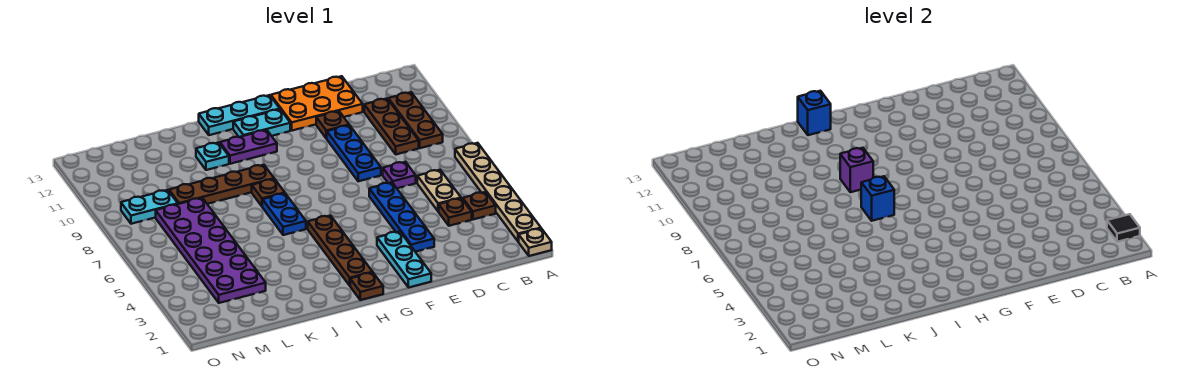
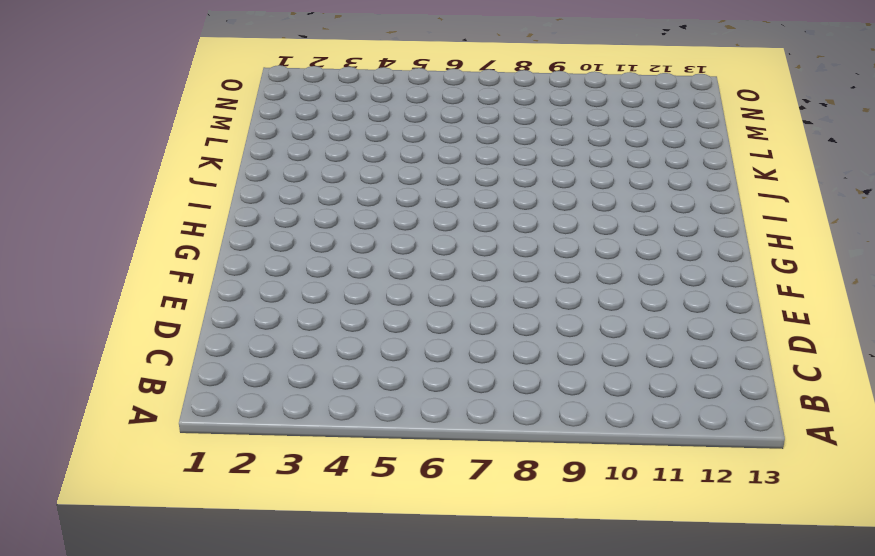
none -> tan 1x1 plate [519,228,552,256]
none -> tan 1x6 plate [455,143,541,242]
none -> brown 1x1 plate [463,192,496,220]

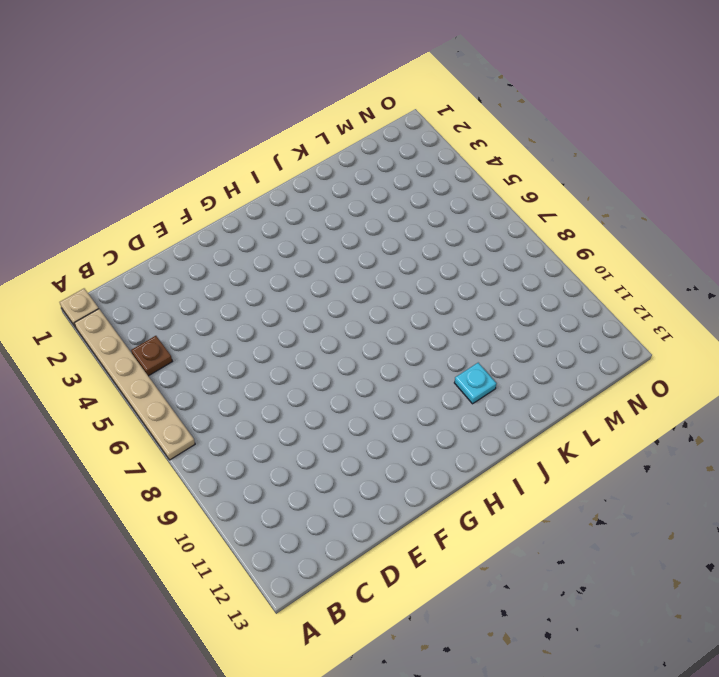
none -> brown 1x3 plate [388,92,443,148]
none -> brown 1x1 plate [439,198,472,226]
none -> tan 1x2 plate [417,170,461,212]

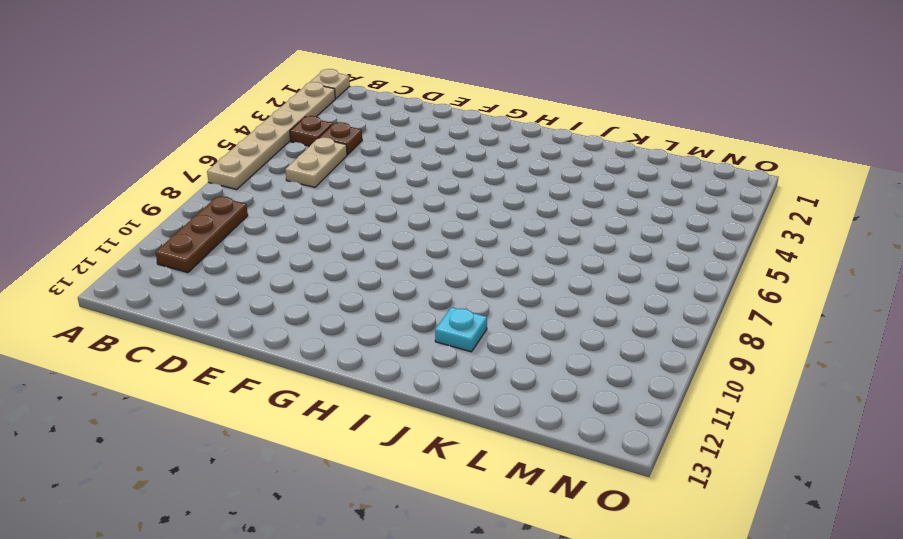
none -> brown 1x3 plate [364,99,419,154]
none -> purple 1x1 plate [383,162,416,188]
none -> orange 2x3 plate [271,76,363,131]

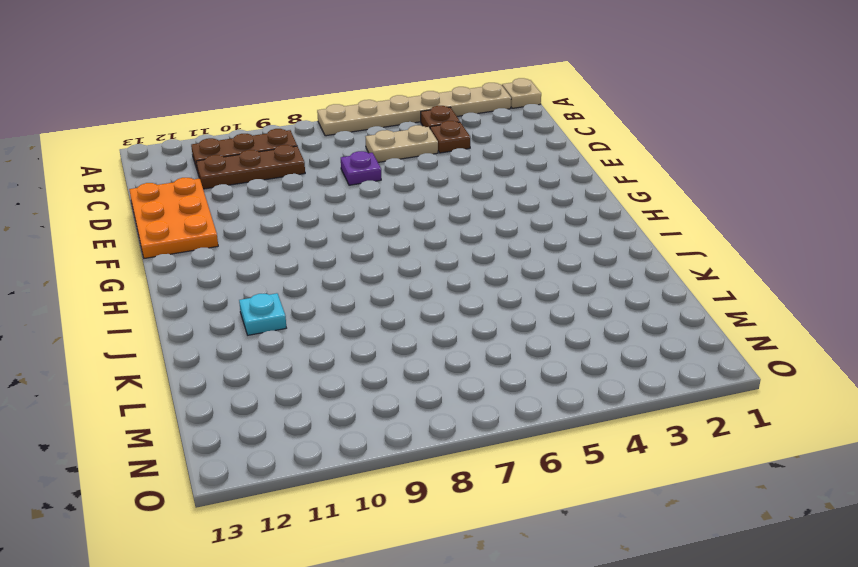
none -> blue 1x4 plate [369,182,434,252]
none -> blue 1x3 plate [326,125,381,181]
none -> brown 1x1 plate [316,111,349,138]

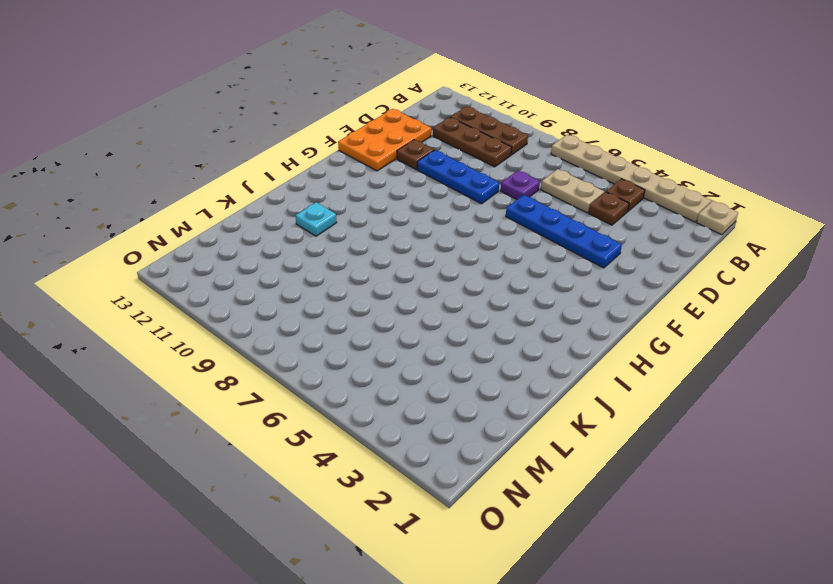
none -> cyan 1x3 plate [377,231,431,288]
none -> cyan 1x2 plate [233,109,290,137]
none -> cyan 1x3 plate [199,95,280,135]

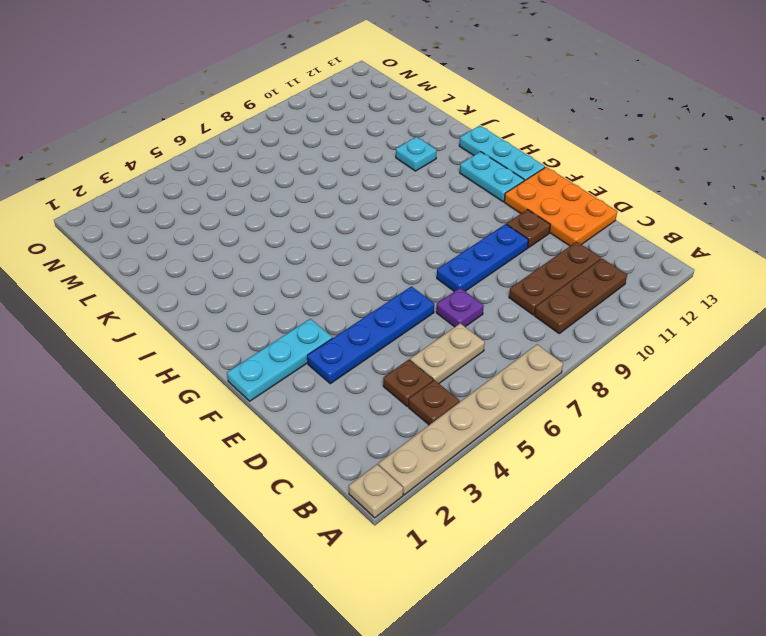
none -> brown 1x1 plate [350,273,383,300]
none -> brown 1x4 plate [308,216,373,286]
none -> purple 1x2 plate [220,130,277,164]

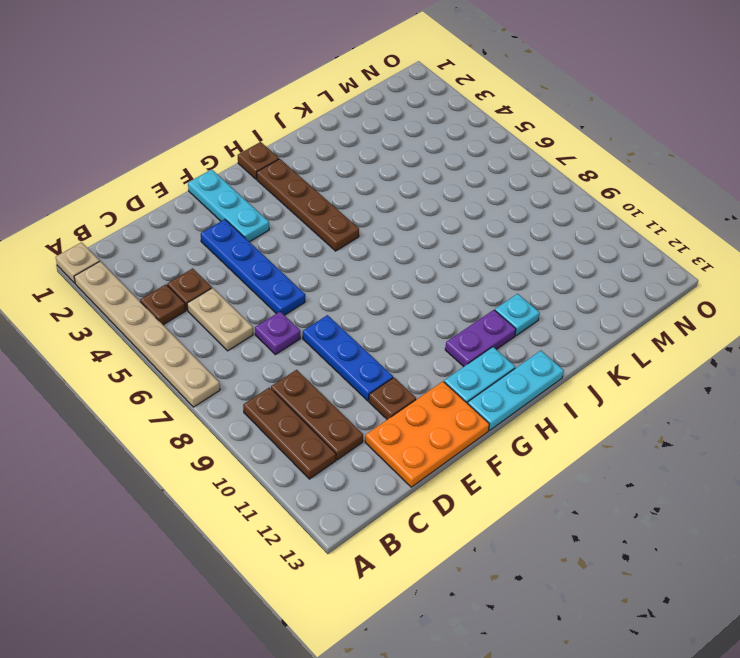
none -> blue 1x2 plate [262,193,306,235]
none -> brown 1x1 plate [252,179,285,206]
none -> brown 1x4 plate [169,165,274,204]

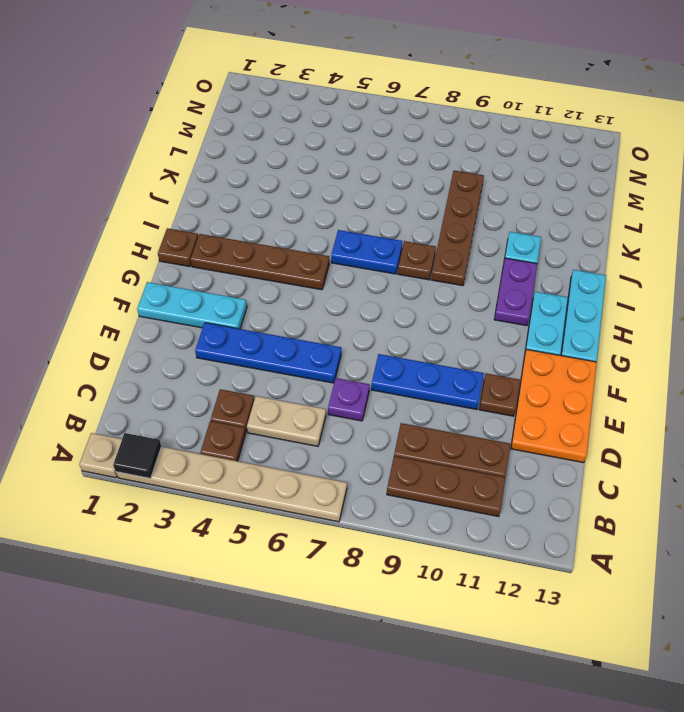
none -> purple 2x6 plate [156,198,266,303]
none -> cyan 1x2 plate [121,190,178,224]
none -> blue 1x1 brick [861,176,894,221]

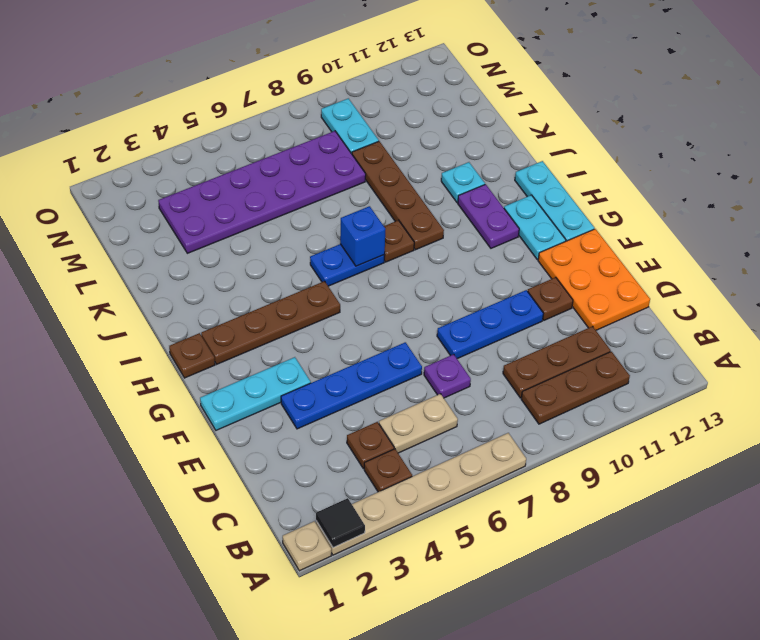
none -> purple 1x1 brick [840,148,873,192]
none -> blue 1x1 brick [798,91,831,135]

